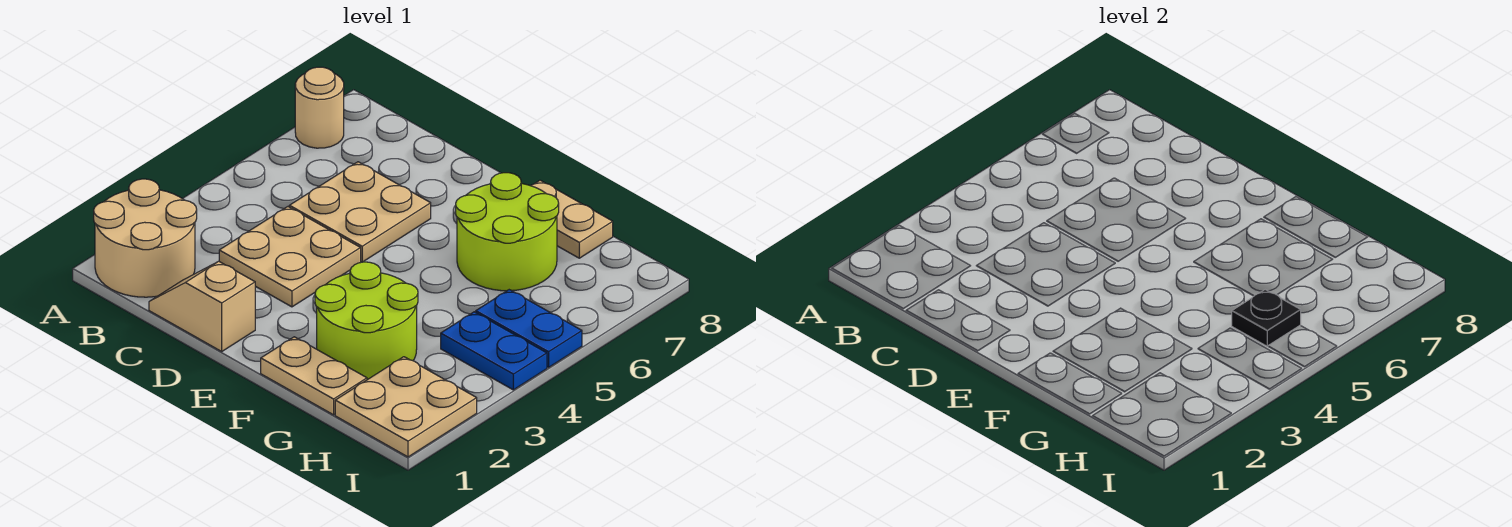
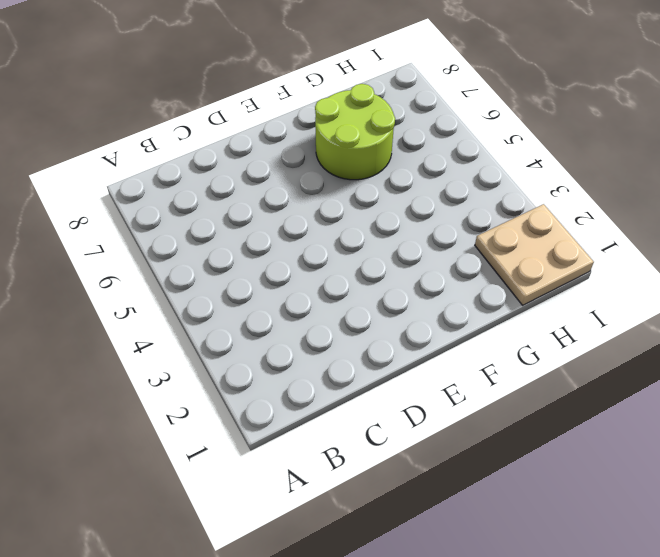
none -> tan 2x2 round brick [94,179,197,297]
none -> tan 1x1 round brick [295,67,344,148]
none -> tan 1x2 slope [149,261,255,351]

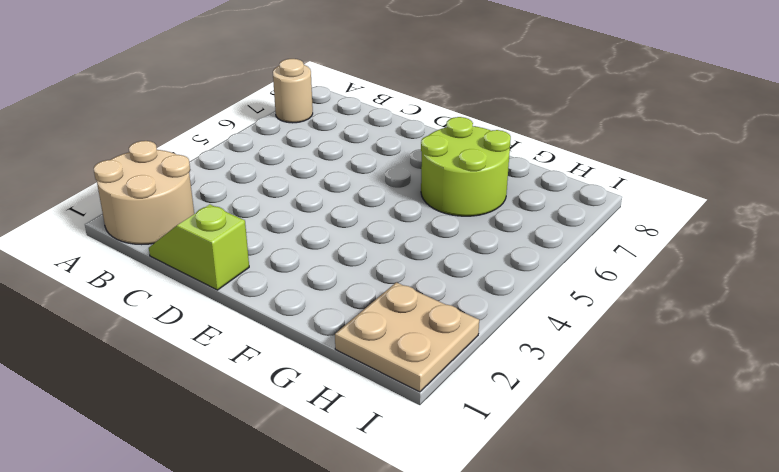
lime 1x2 slope [149,205,249,290] -> tan 1x2 slope [149,261,255,351]
none -> tan 2x2 plate [219,207,361,307]
none -> tan 2x2 plate [289,162,431,262]
none -> tan 1x2 plate [261,337,367,415]

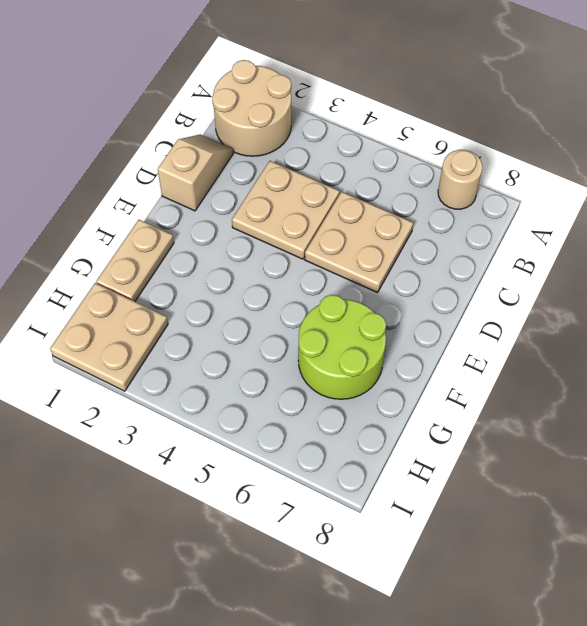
none -> lime 2x2 round brick [315,262,418,380]
none -> tan 1x2 plate [531,180,613,258]
none -> blue 1x2 plate [441,312,547,390]

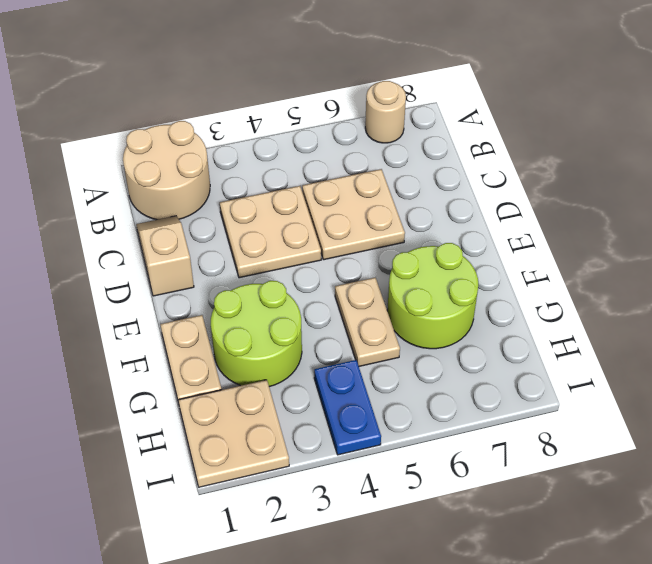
tan 1x2 plate [335,278,400,366] -> tan 1x2 plate moved to [531,180,613,258]
none -> blue 1x2 plate [476,290,582,367]
none -> black 1x1 plate [1232,290,1301,346]

